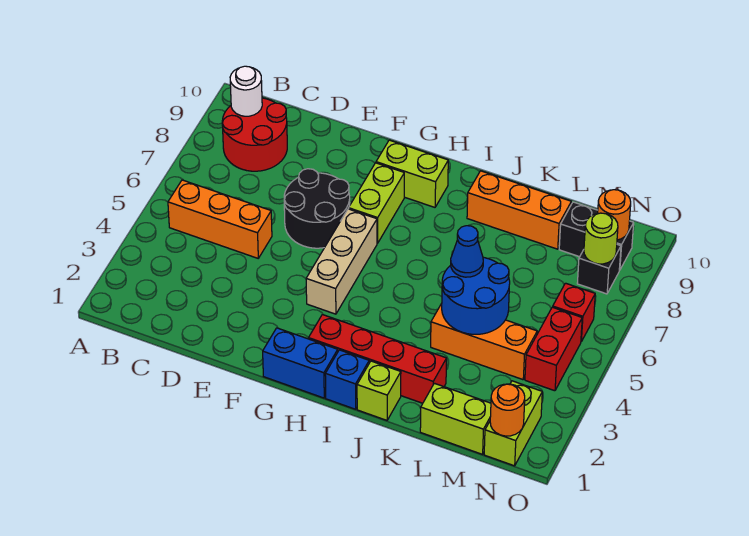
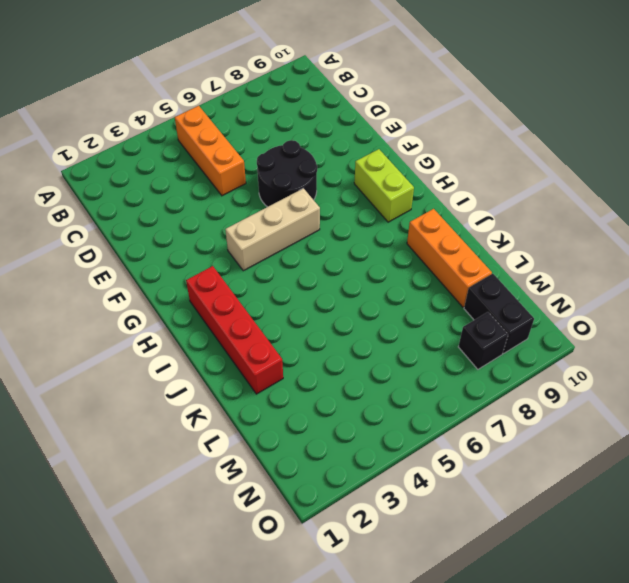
none -> red 2x2 round brick [222,98,287,171]
none -> blue 1x2 brick [263,328,338,398]
none -> lime 1x2 brick [349,163,404,243]

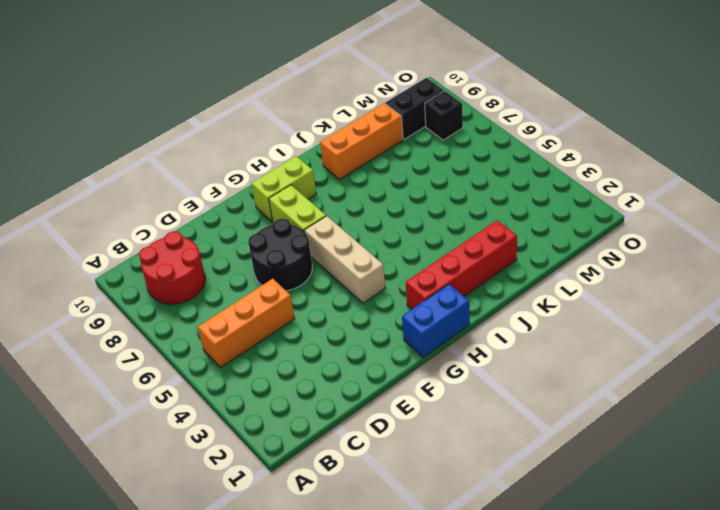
none -> blue 1x1 brick [325,350,369,409]
none -> lime 1x1 brick [357,361,401,420]
none -> orange 1x3 brick [431,304,537,380]

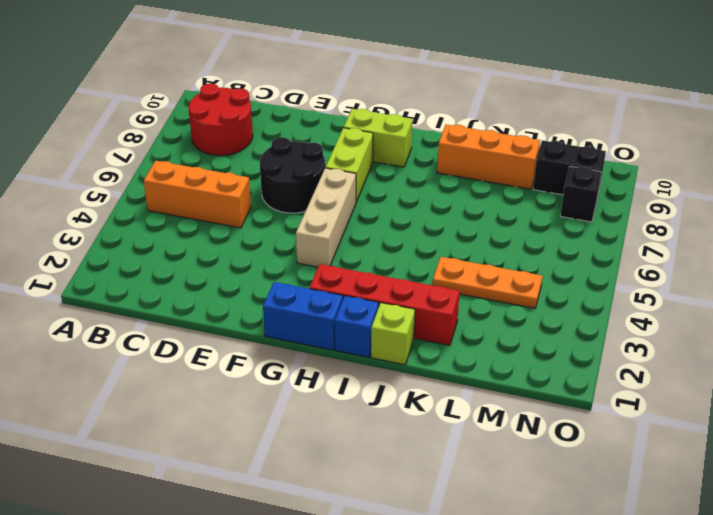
orange 1x3 plate [433,257,543,308] -> orange 1x3 brick [431,304,537,380]
none -> lime 1x2 brick [420,383,491,454]
none -> lime 1x2 brick [484,381,542,466]
none -> red 1x2 brick [525,307,582,391]

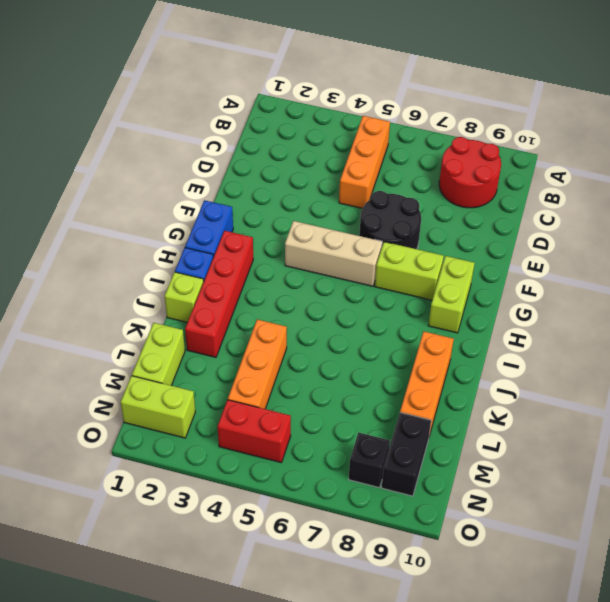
none -> red 1x1 brick [553,283,595,342]
none -> white 1x1 round brick [230,66,262,116]
none -> blue 2x2 round brick [442,257,510,334]

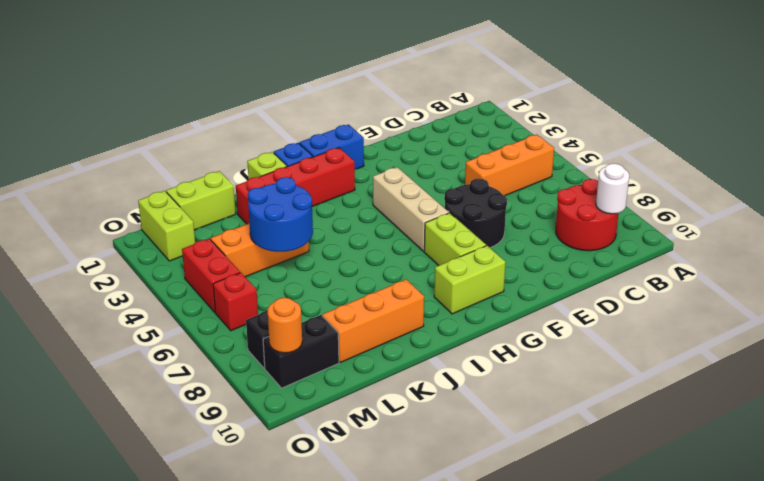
none -> orange 1x1 round brick [490,384,525,436]
none -> lime 1x1 round brick [584,213,618,264]
none -> blue 1x1 cone [451,226,483,277]

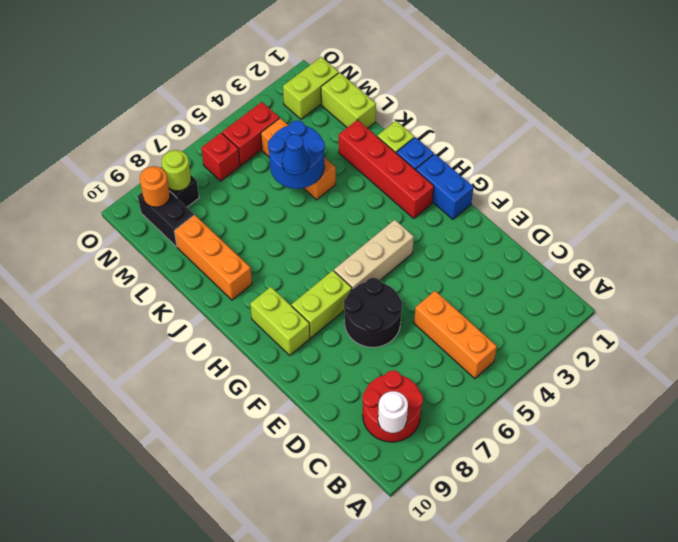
none -> orange 1x1 round brick [490,384,525,436]

